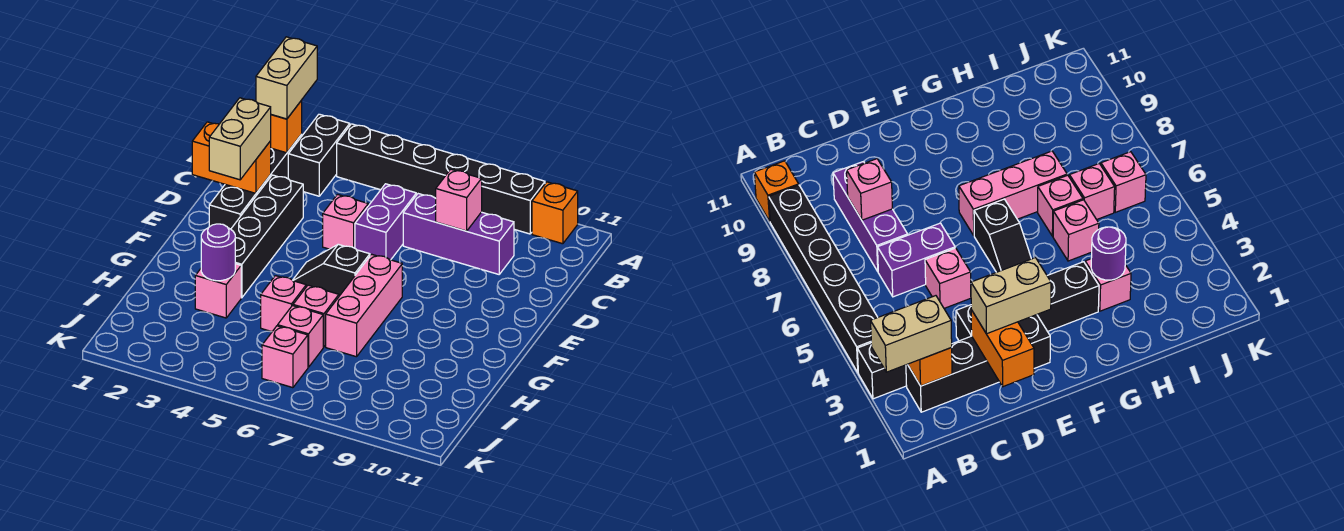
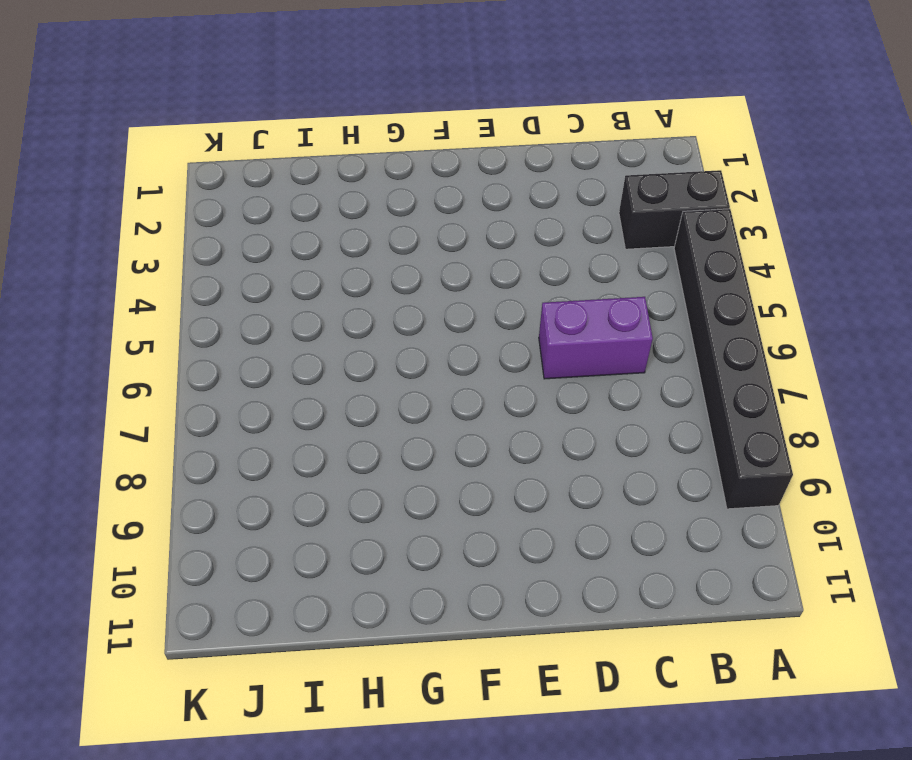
none -> orange 1x1 brick [532,182,578,244]
none -> black 1x4 brick [209,134,302,229]
none -> purple 1x3 brick [403,194,514,274]

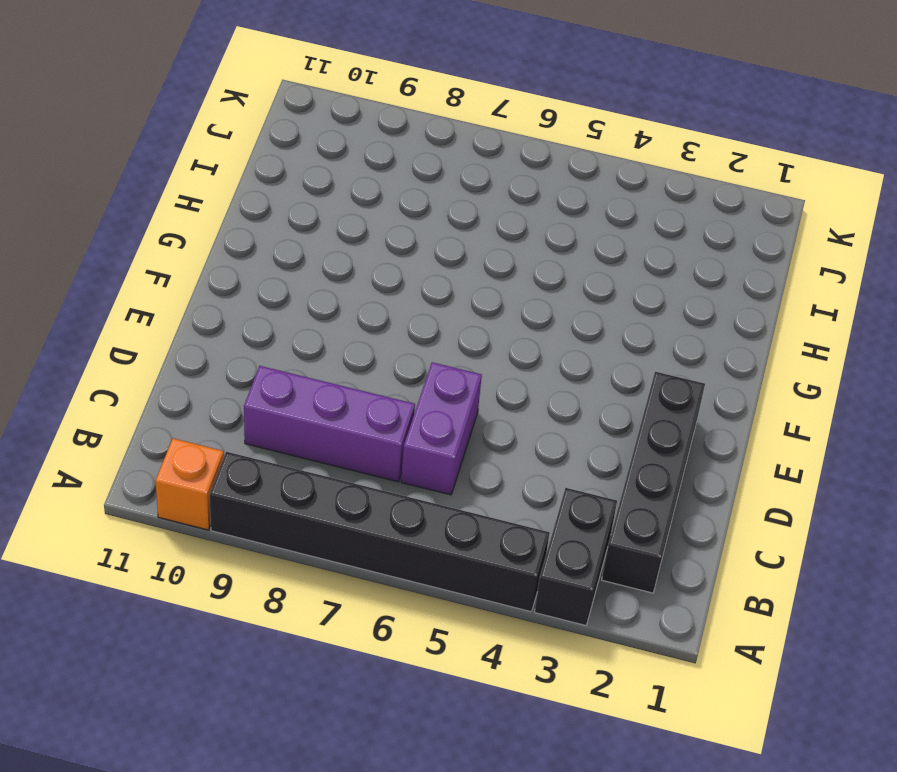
none -> black 1x4 brick [231,175,303,298]
none -> pink 1x1 brick [323,194,368,249]
none -> black 1x2 slope [293,244,370,296]

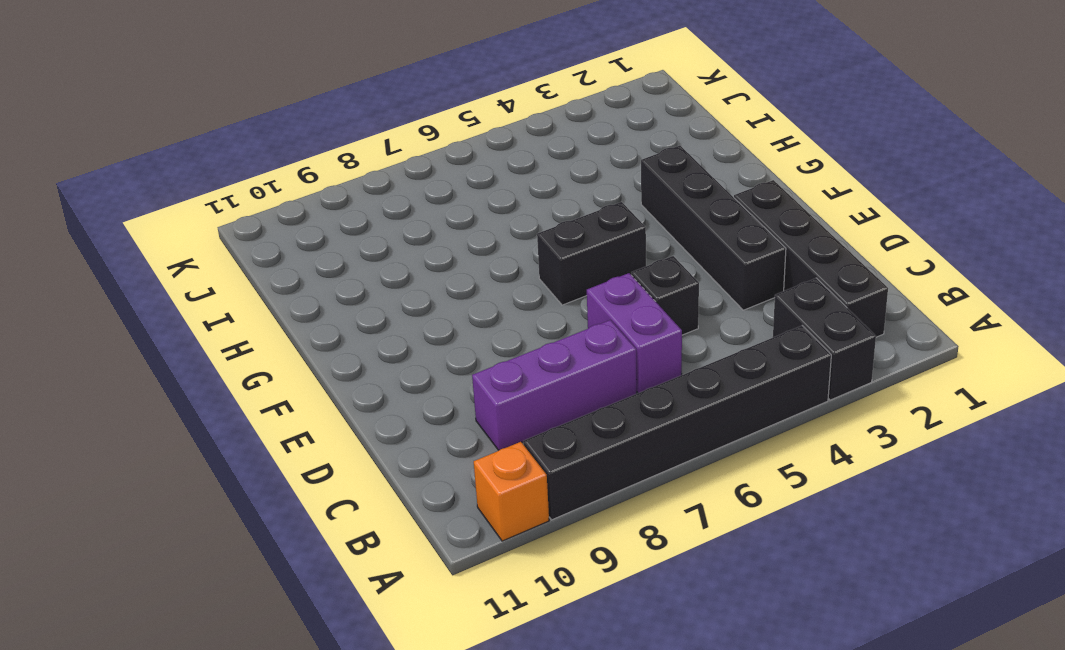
black 1x1 brick [631,256,699,335] -> pink 1x1 brick [323,194,368,249]
black 1x2 brick [537,202,646,305] -> black 1x2 slope [293,244,370,296]
none -> pink 1x3 brick [326,254,402,357]
none -> pink 1x1 brick [195,264,241,318]
none -> pink 1x1 brick [261,276,306,332]

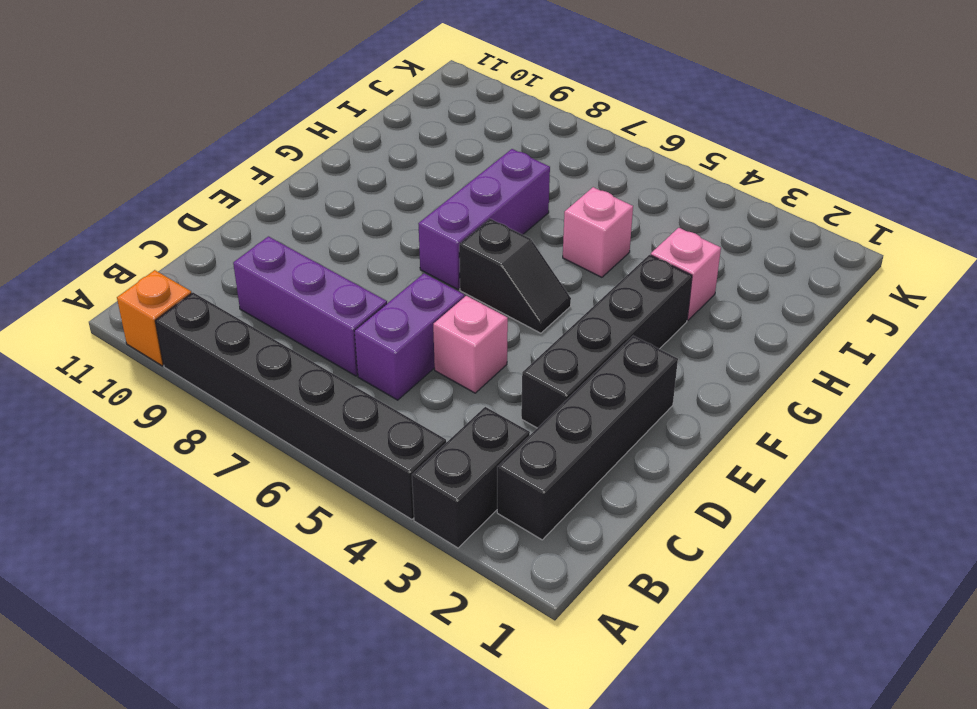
purple 1x3 brick [418,149,550,289] -> pink 1x3 brick [326,254,402,357]
none -> pink 1x1 brick [293,285,339,347]
none -> pink 1x1 brick [278,306,323,367]
none -> pink 1x1 brick [262,326,308,388]

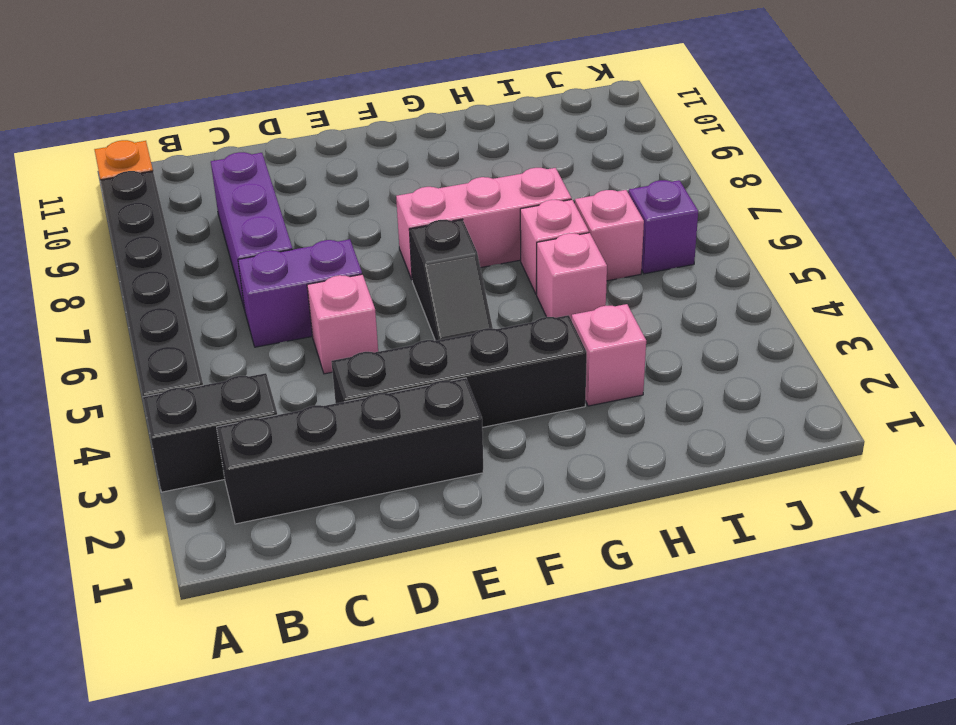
purple 1x1 brick [629,180,698,274] -> pink 1x1 brick [262,326,308,388]
none -> orange 1x1 brick [271,100,302,153]
none -> pink 1x1 brick [436,169,482,231]
none -> orange 1x2 brick [192,122,271,193]

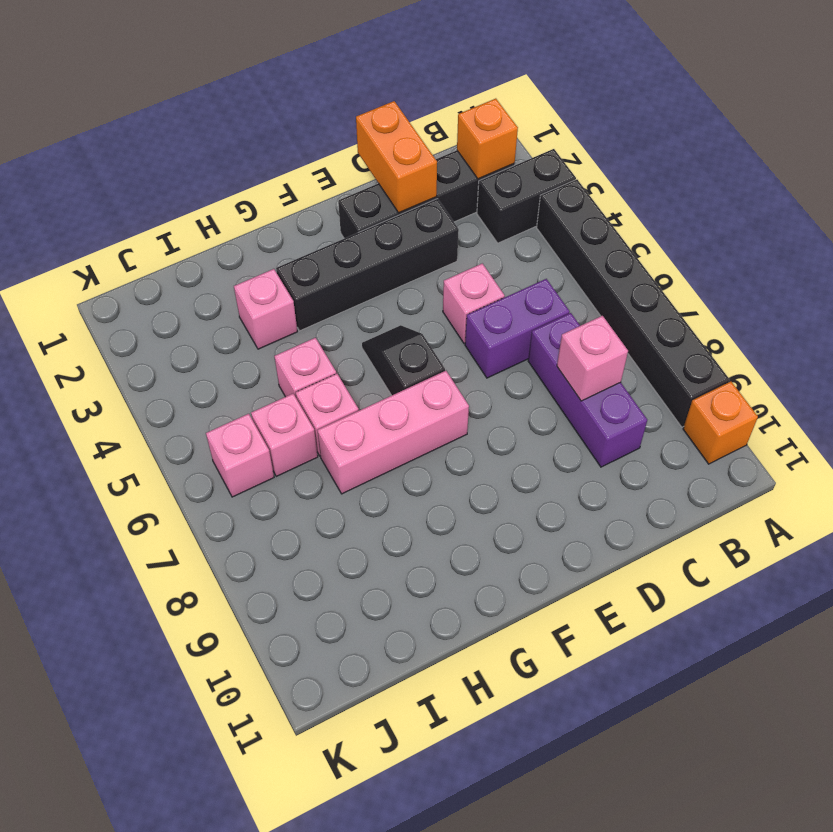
none -> purple 1x1 round brick [201,224,235,281]
none -> tan 1x2 brick [256,37,317,119]
none -> tan 1x2 brick [209,98,271,180]

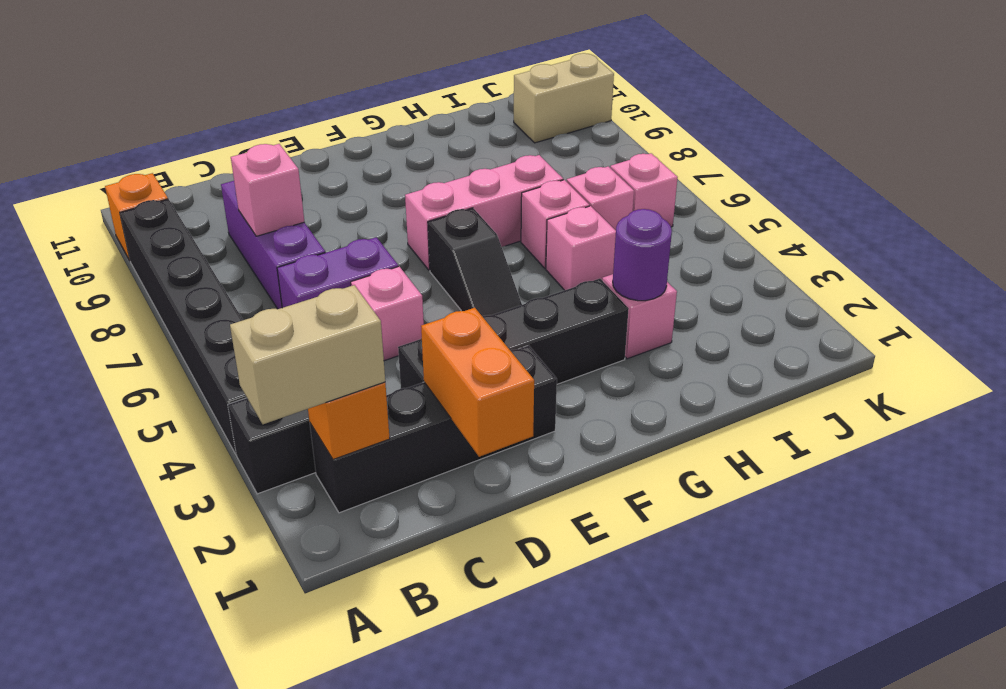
tan 1x2 brick [514,53,614,143] -> tan 1x2 brick moved to [209,98,271,180]

